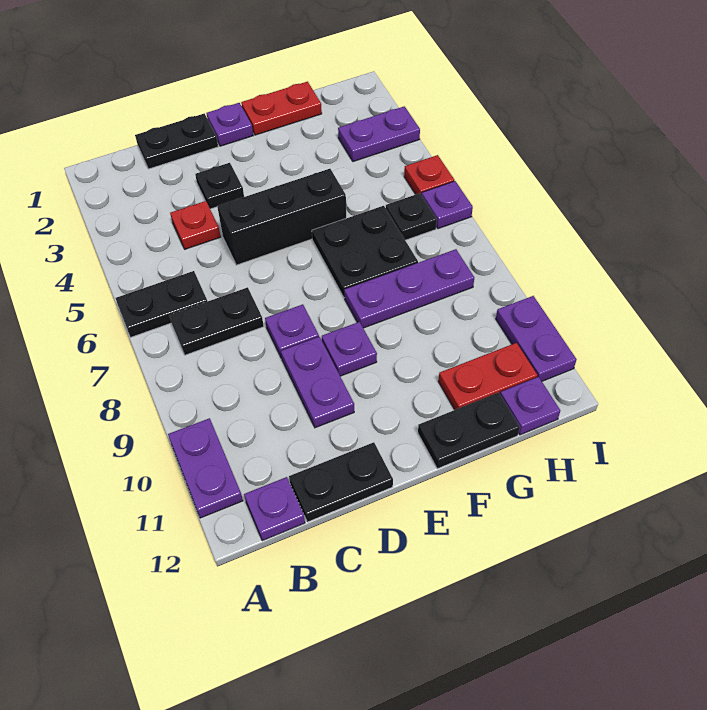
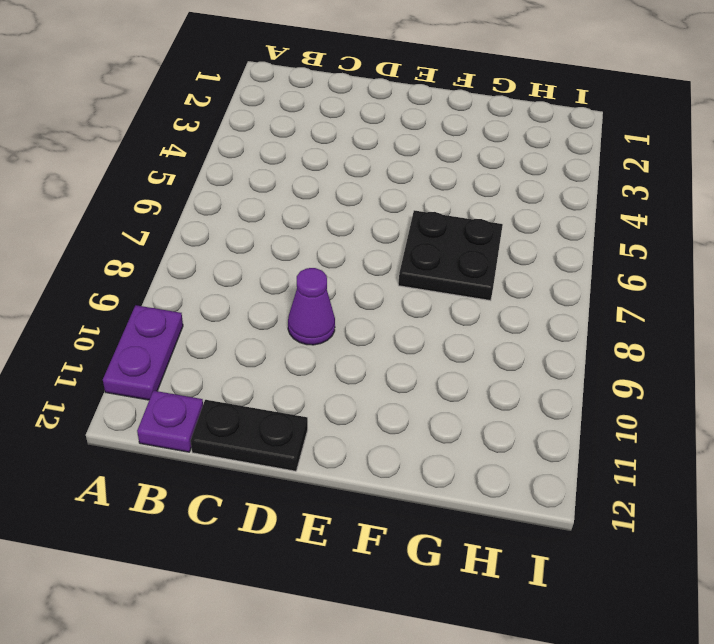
purple 1x1 cone [288,268,335,345] -> purple 1x2 plate [281,337,354,428]
none -> black 1x2 plate [116,271,207,337]
none -> black 1x2 plate [169,287,264,355]
none -> black 1x2 plate [135,113,218,169]

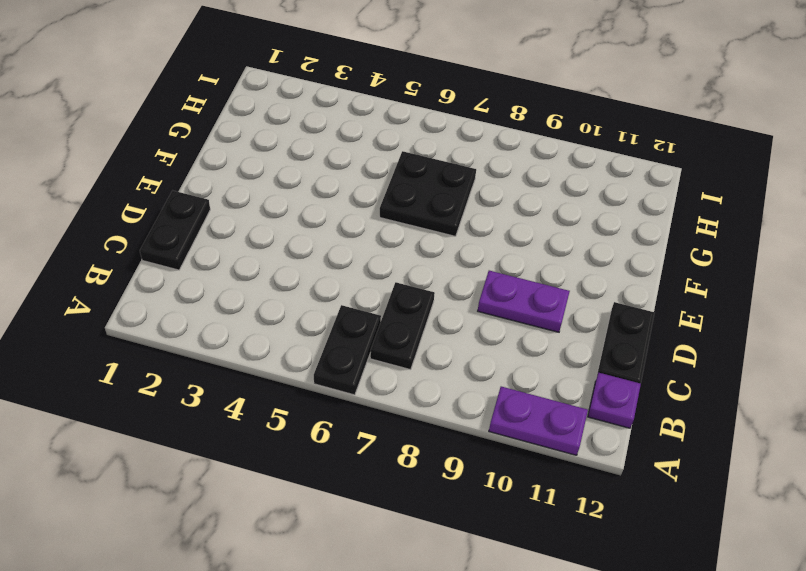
none -> red 1x1 plate [170,201,221,249]
none -> black 1x1 plate [195,163,244,209]
none -> black 1x3 brick [217,169,346,265]

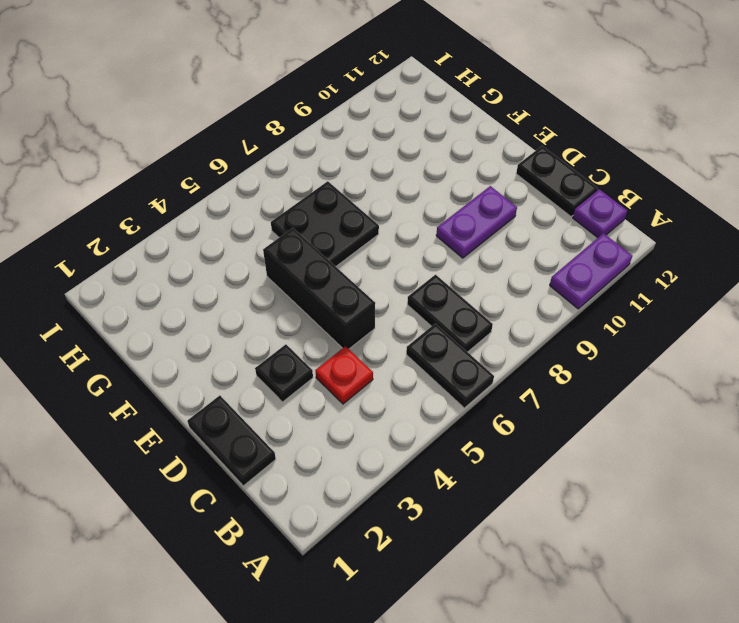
none -> purple 1x1 plate [265,304,319,358]
none -> purple 1x1 plate [207,103,253,146]
none -> purple 1x1 plate [322,322,377,376]

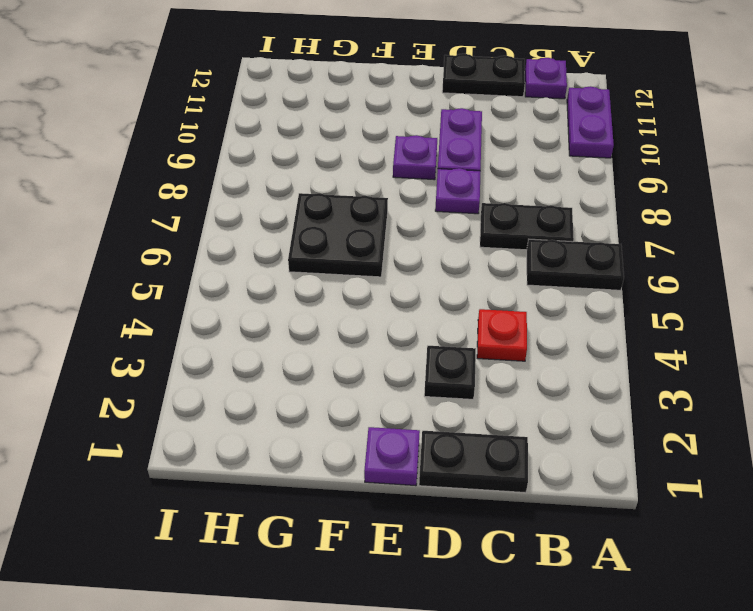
none -> black 1x3 brick [217,169,346,265]
none -> red 1x2 plate [241,82,322,135]
none -> purple 1x3 plate [344,249,474,328]

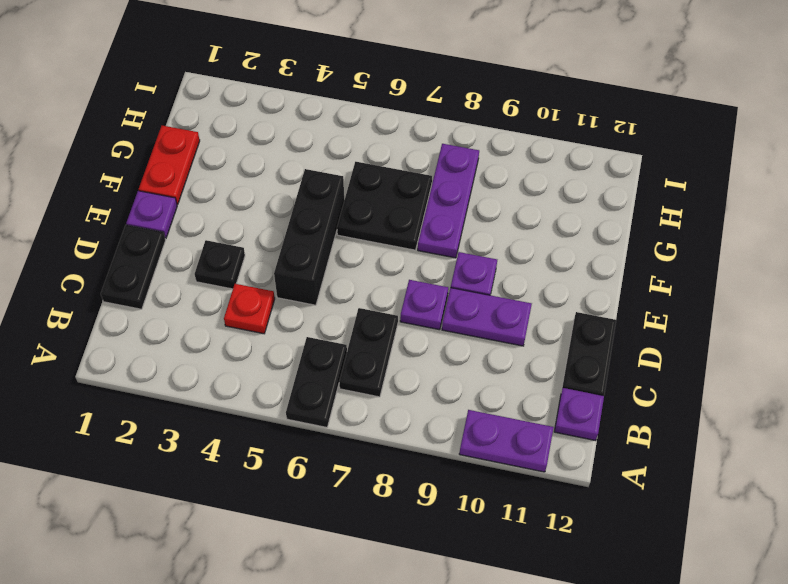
none -> black 1x2 plate [418,393,520,469]
none -> red 1x2 plate [438,343,537,410]
none -> purple 1x2 plate [338,106,420,162]

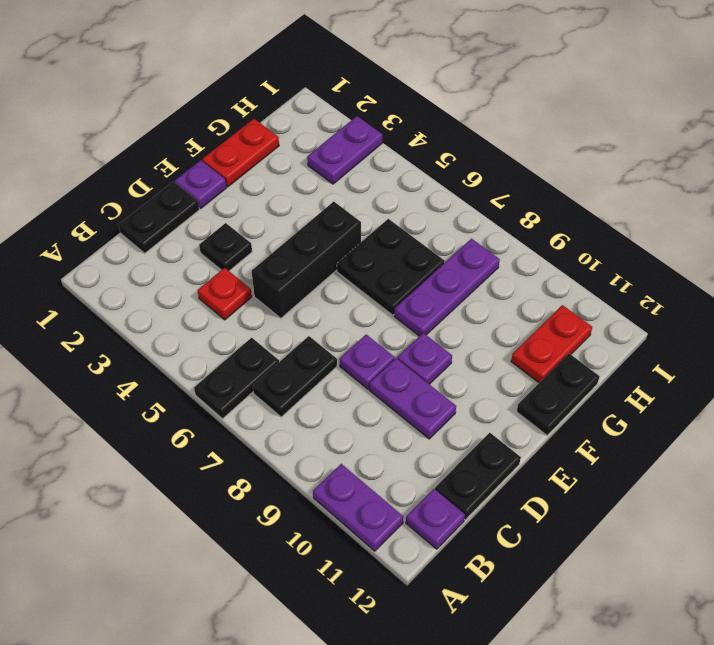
none -> black 1x1 plate [386,193,437,240]
none -> purple 1x1 plate [500,377,560,435]
none -> red 1x1 plate [404,155,454,195]

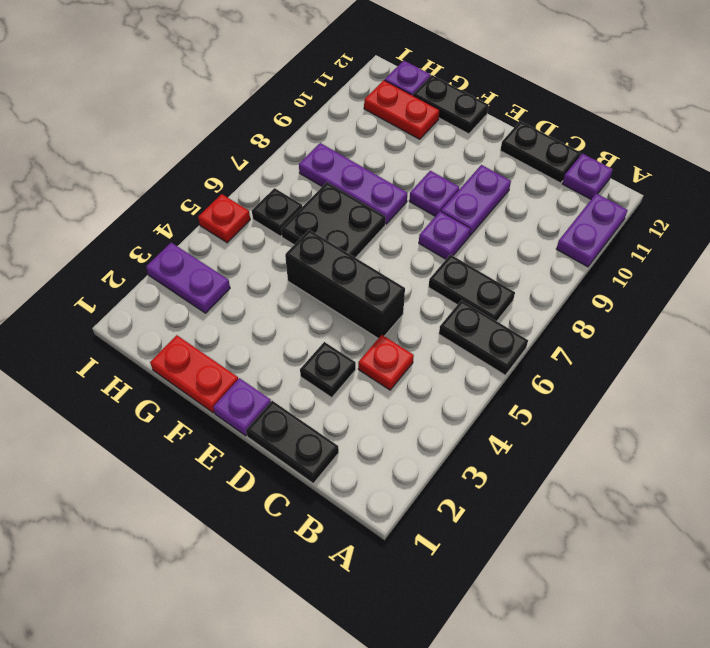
none -> purple 1x1 plate [422,181,473,229]
none -> purple 1x2 plate [496,296,577,381]

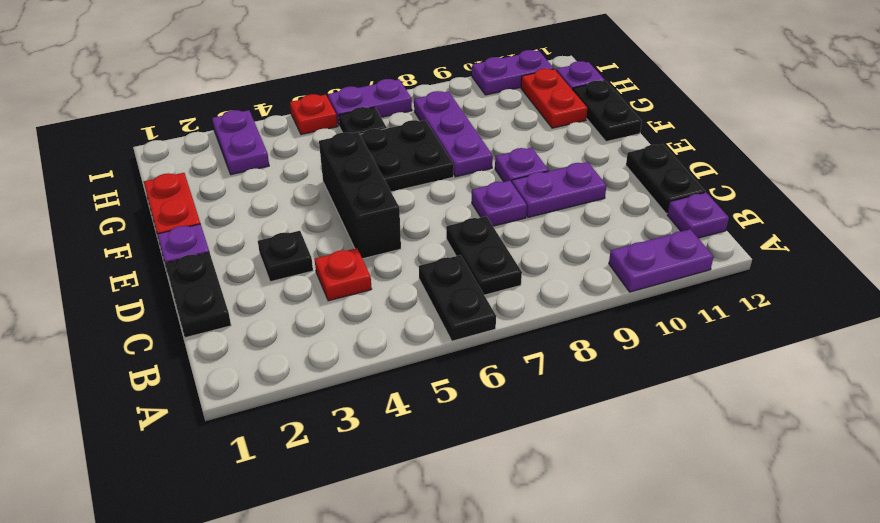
purple 1x2 plate [328,79,412,126] -> purple 1x1 plate [422,181,473,229]

